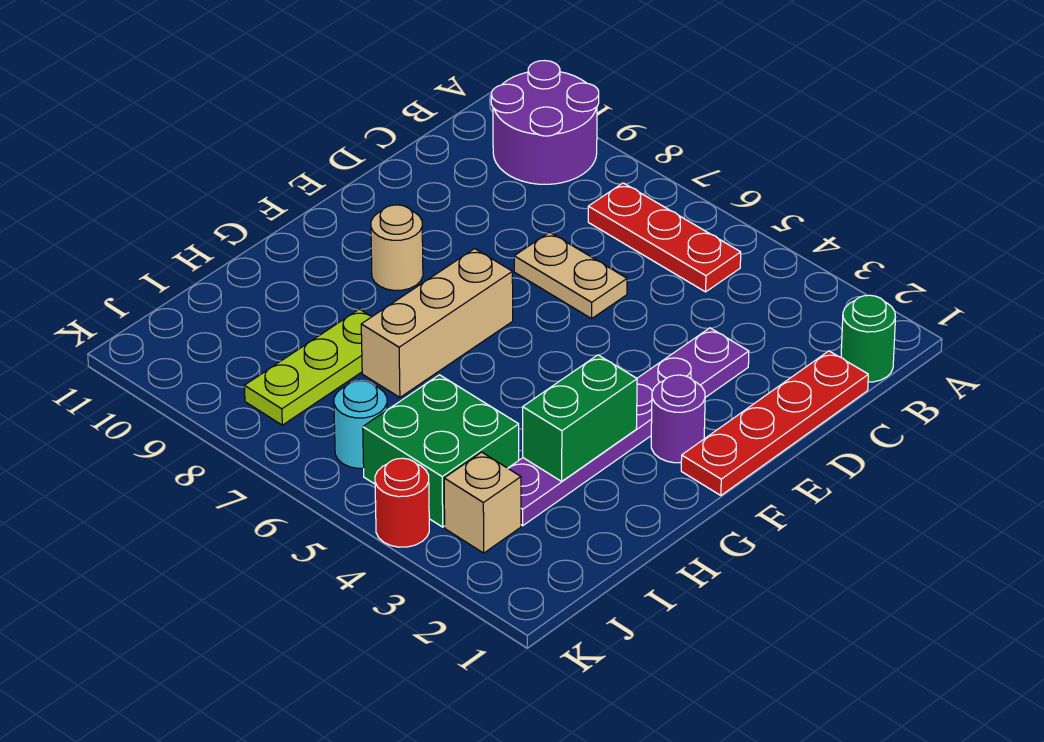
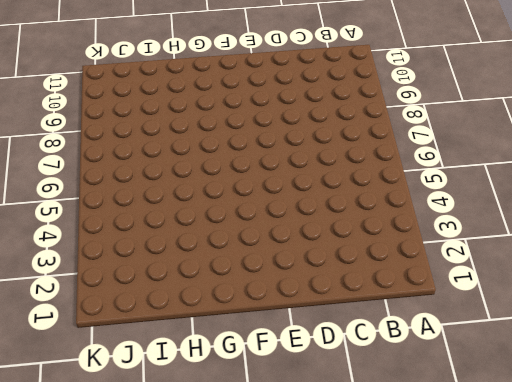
none -> purple 2x2 round brick [491,61,599,184]
none -> green 1x1 round brick [841,295,895,382]
none -> red 1x3 plate [588,183,741,292]

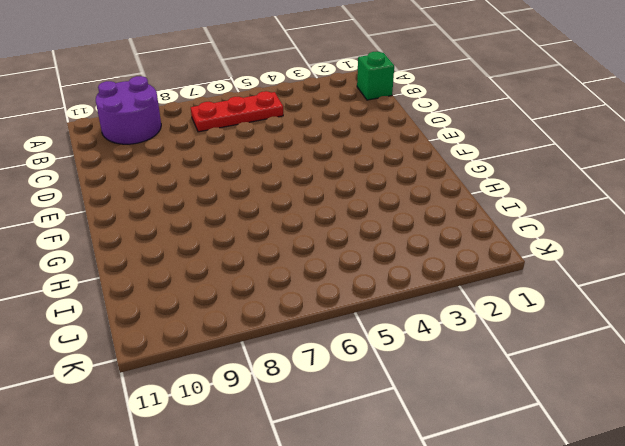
green 1x1 brick [357,51,394,100] -> green 1x1 round brick [841,295,895,382]
none -> red 1x4 plate [681,351,868,495]
none -> purple 1x6 plate [508,328,749,526]
none -> tan 1x2 plate [514,232,627,319]

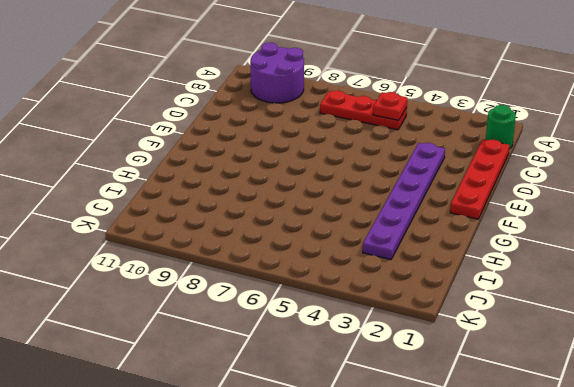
red 1x1 plate [373,92,407,120] -> none
none -> tan 1x2 plate [514,232,627,319]
none -> purple 1x1 round brick [651,375,705,463]
none -> tan 1x3 brick [361,249,513,397]

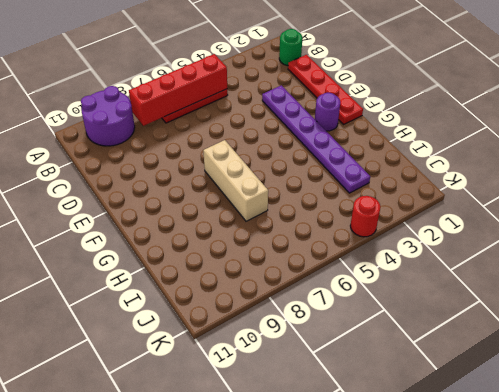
red 1x4 brick [129,54,227,126] -> none
none -> tan 1x2 plate [514,232,627,319]
none -> tan 1x1 round brick [371,205,423,290]
none -> lime 1x3 plate [244,309,372,425]

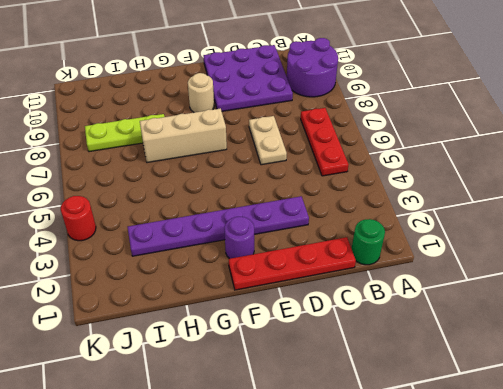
purple 3x3 plate [204,45,293,111] -> none
none -> green 2x2 brick [363,375,519,527]
none -> tan 1x1 brick [444,452,521,553]
none -> cyan 1x1 round brick [334,381,387,468]

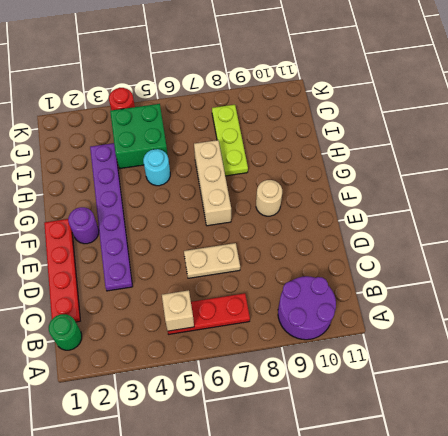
tan 1x1 brick [162,290,194,331] -> tan 1x1 brick moved to [444,452,521,553]
cyan 1x1 round brick [143,149,170,186] -> cyan 1x1 round brick moved to [334,381,387,468]
none -> green 1x2 brick [523,355,637,481]

